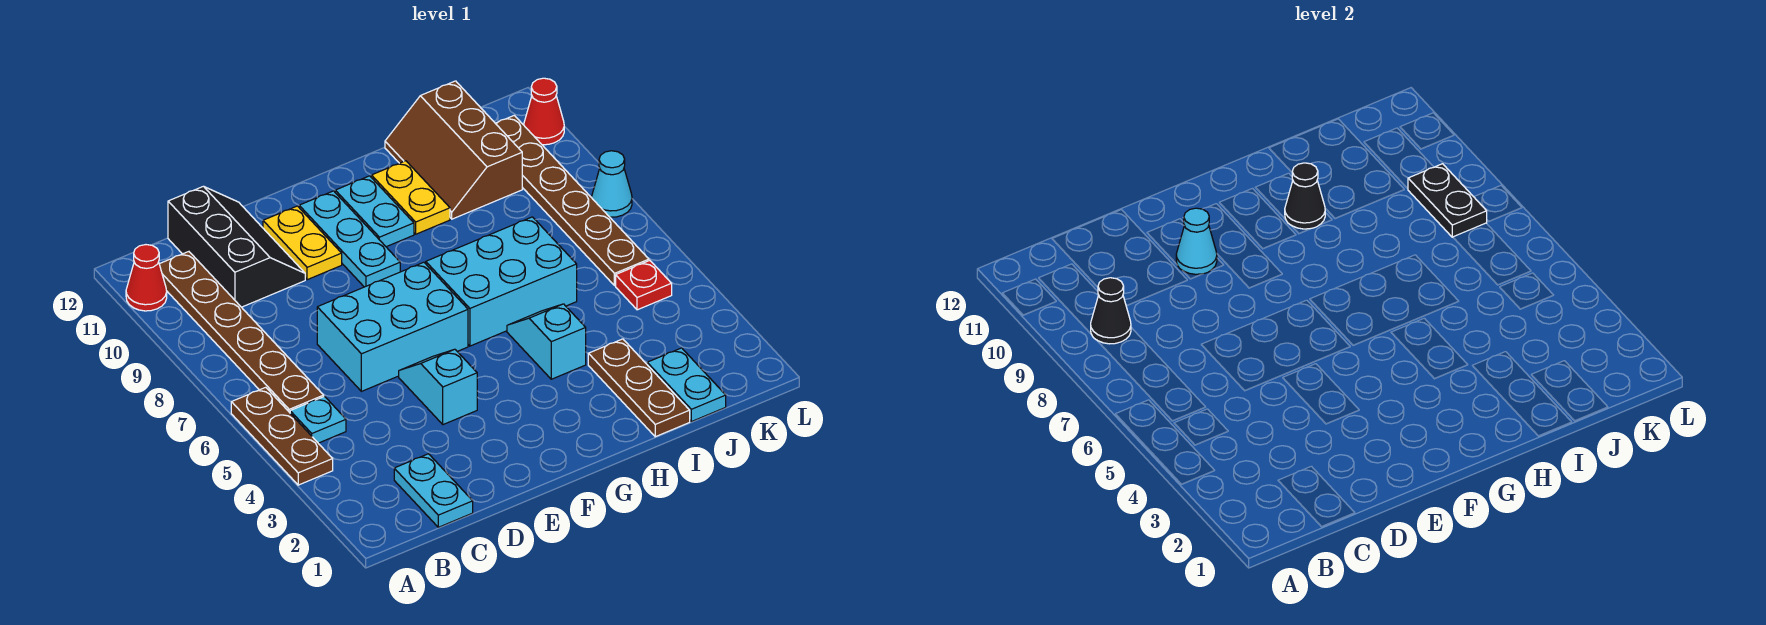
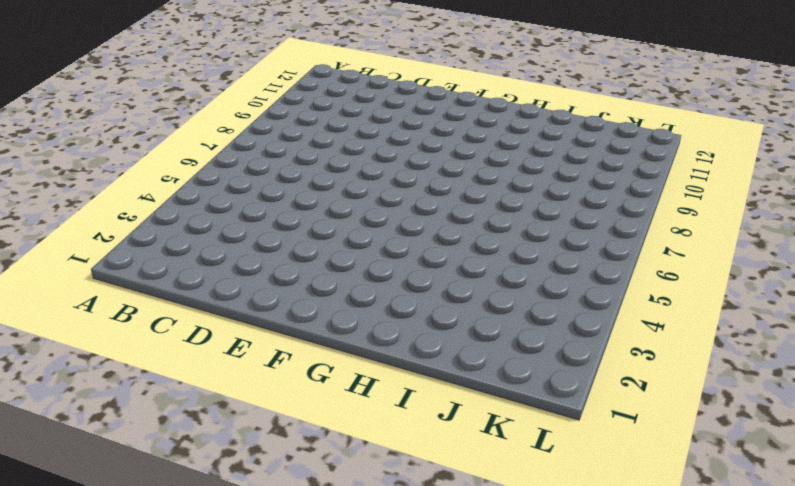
none -> brown 1x3 plate [231,387,333,485]
none -> red 1x1 cone [126,245,167,311]
none -> cyan 1x1 plate [290,396,346,443]

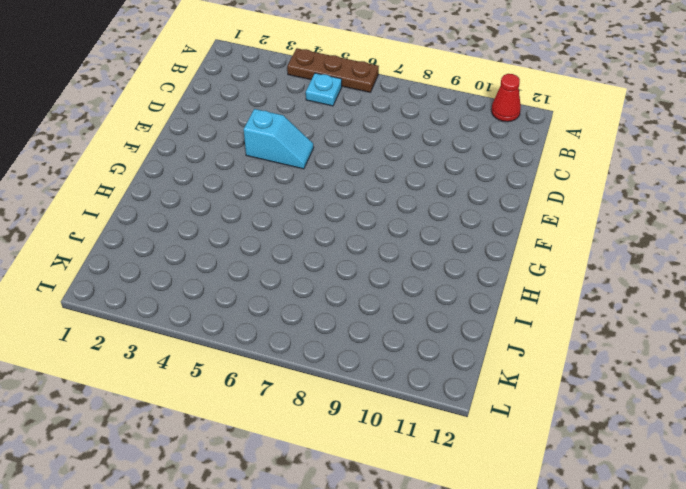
none -> brown 1x6 plate [159,252,324,413]
none -> cyan 1x2 plate [394,454,473,527]
none -> black 2x3 slope [168,186,305,307]

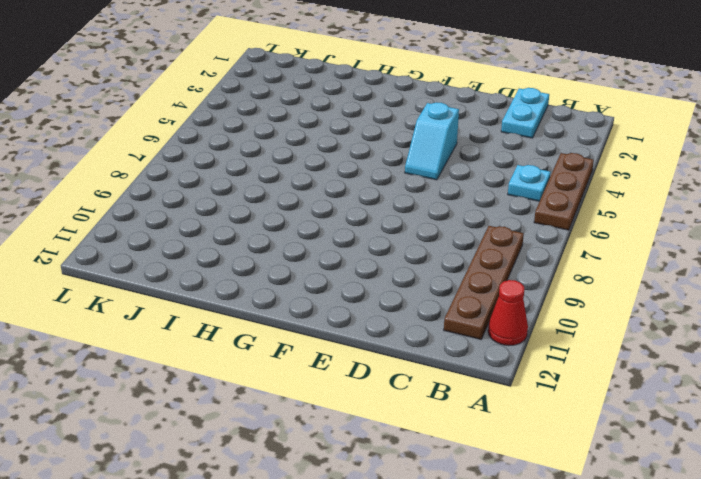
brown 1x4 plate [444,226,524,339] -> brown 1x6 plate [159,252,324,413]
none -> black 2x3 slope [168,186,305,307]
none -> cyan 2x3 brick [317,262,468,391]
none -> yellow 1x2 plate [263,206,342,280]

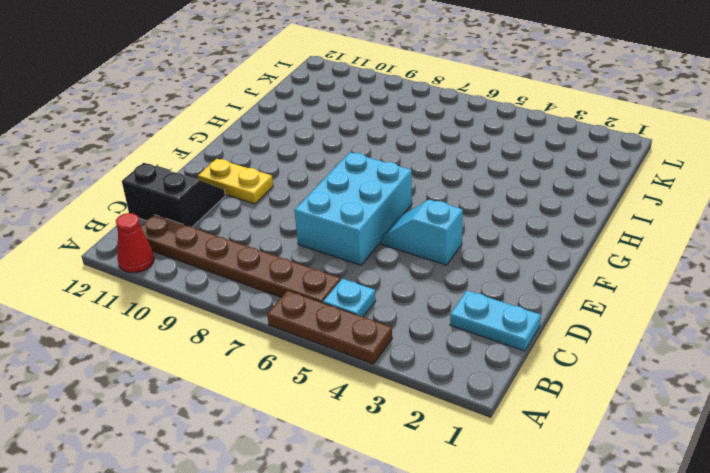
black 2x2 slope [122,163,225,227] -> black 2x3 slope [168,186,305,307]
none -> cyan 1x3 plate [299,191,400,287]
none -> cyan 2x3 brick [426,217,577,346]
none -> cyan 1x2 plate [335,176,414,247]

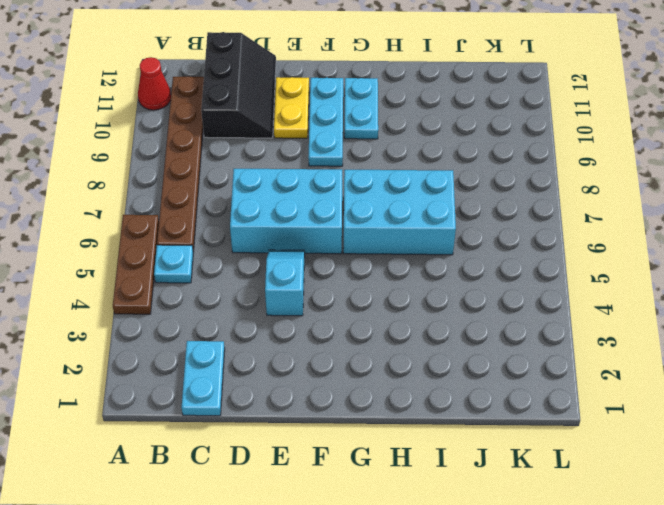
none -> cyan 1x2 slope [507,304,586,379]
none -> yellow 1x2 plate [371,161,450,234]
none -> brown 1x3 plate [588,339,690,437]

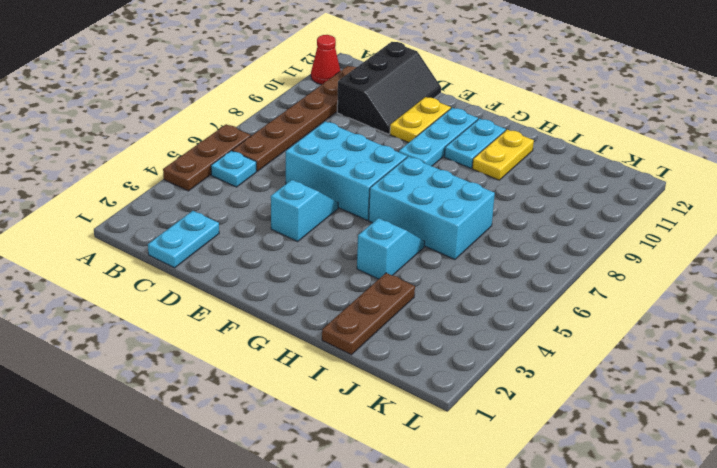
none -> brown 2x3 slope [385,81,522,219]
none -> cyan 1x2 plate [647,348,726,422]
none -> red 1x1 plate [616,261,672,310]

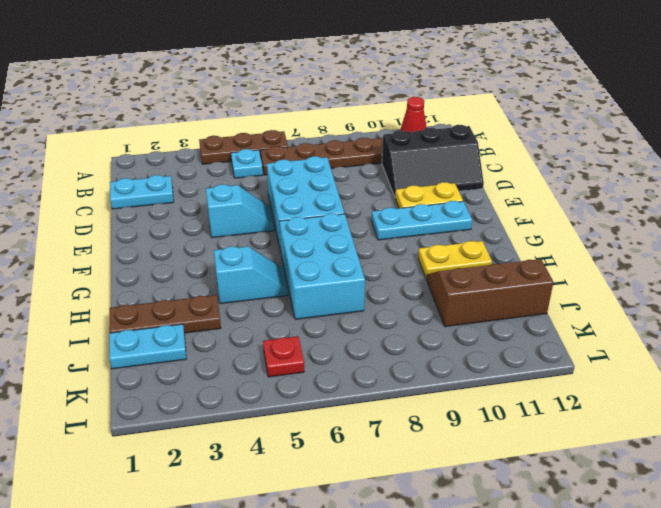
none -> cyan 1x2 plate [335,176,414,247]
none -> brown 1x6 plate [495,115,649,286]
none -> cyan 1x1 cone [592,151,632,217]

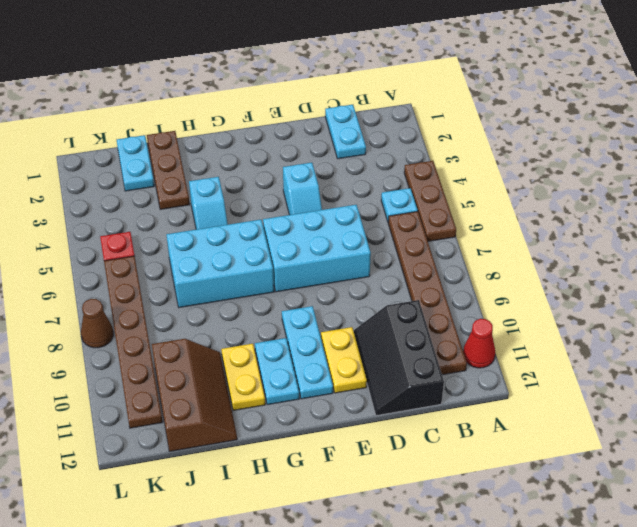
brown 1x1 cone [81,299,113,348] -> cyan 1x1 cone [592,151,632,217]
none -> red 1x1 cone [524,78,564,145]
none -> black 1x1 cone [1091,278,1131,344]
none -> cyan 1x1 cone [1176,208,1217,274]

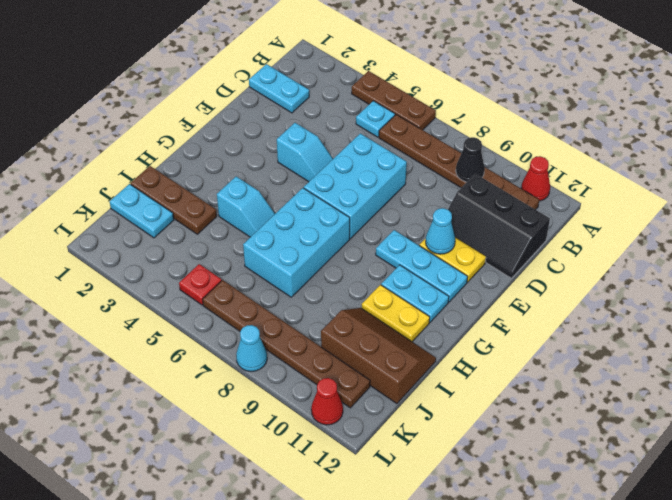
none -> black 1x1 cone [1285,163,1325,229]
none -> black 1x2 plate [1408,164,1487,237]

